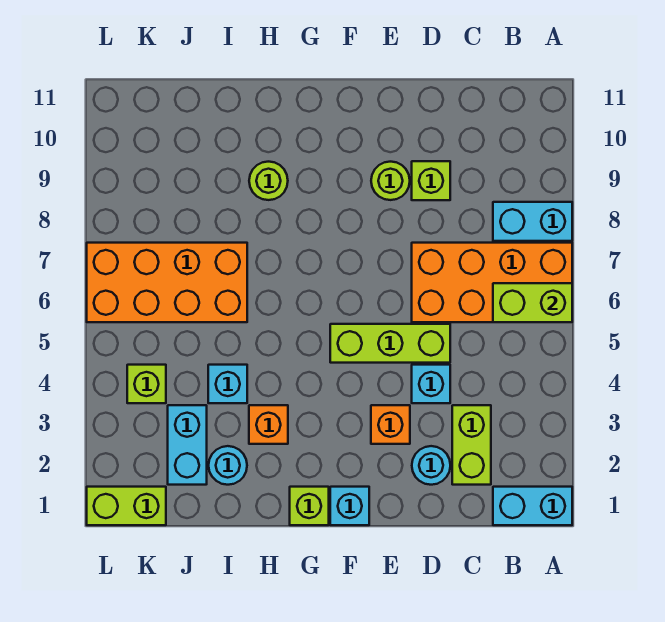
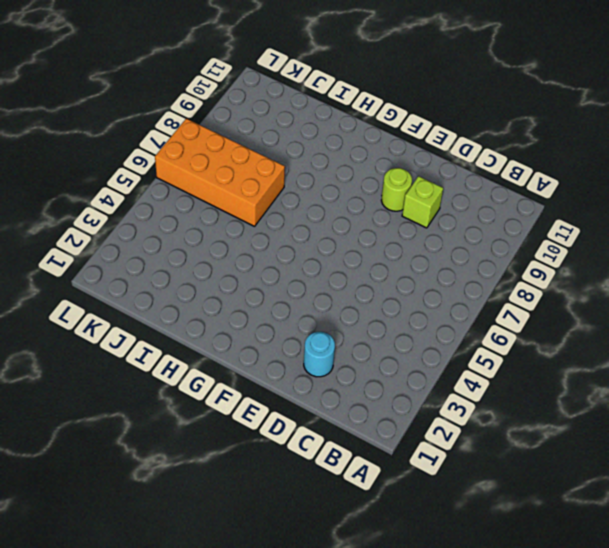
none -> cyan 1x2 brick [493,487,572,525]
none -> orange 2x4 brick [412,243,572,322]
none -> cyan 1x2 brick [493,202,572,241]

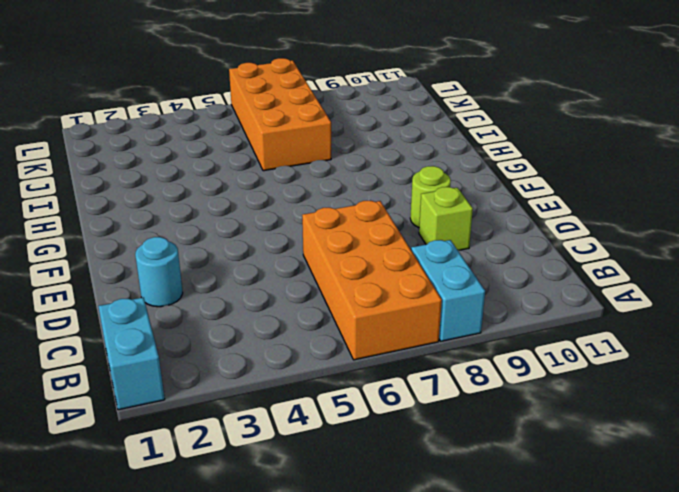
none -> lime 1x2 brick [452,405,491,485]
none -> cyan 1x1 brick [412,365,450,403]
none -> lime 1x3 brick [330,324,450,363]

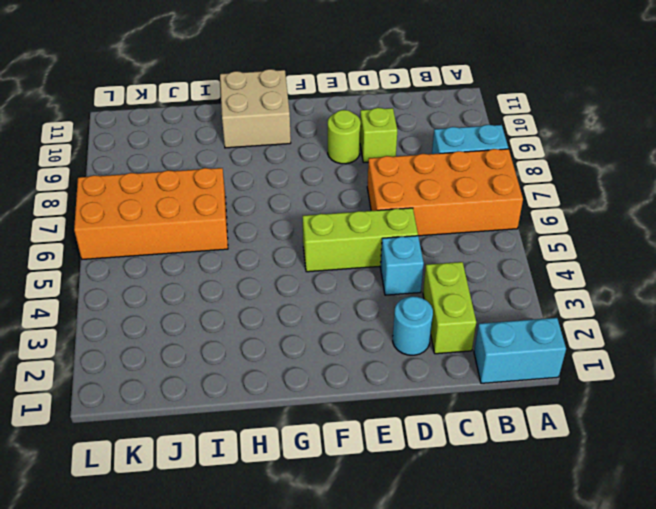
tan 2x2 brick [220,69,291,148] -> none
none -> orange 1x1 brick [371,405,410,444]
none -> cyan 1x1 brick [330,487,369,525]
none -> lime 1x1 brick [290,487,329,525]

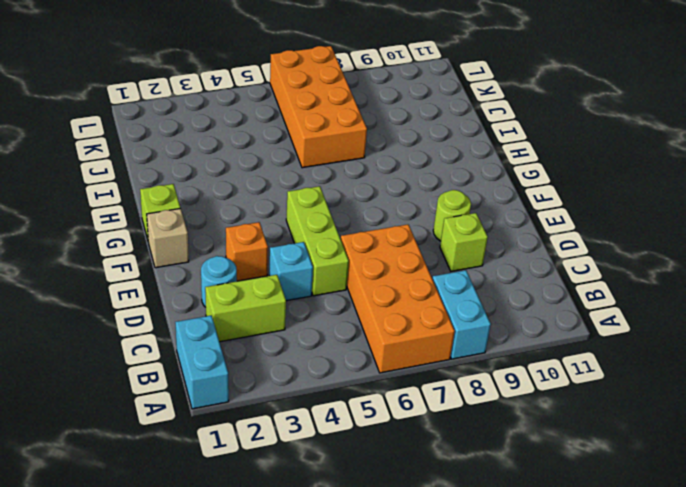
tan 1x1 brick [147,208,189,268] -> cyan 1x1 brick [330,487,369,525]
none -> orange 1x1 brick [249,405,288,444]
none -> lime 1x1 round brick [249,162,288,200]
none -> cyan 1x1 round brick [209,446,247,485]

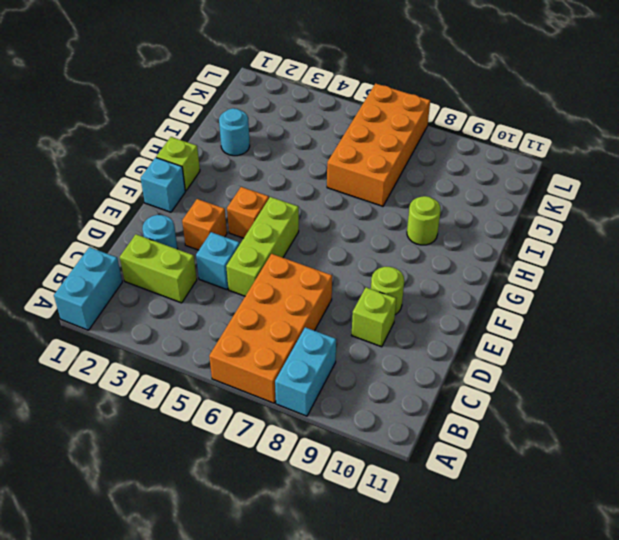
orange 1x1 brick [227,187,269,238] -> orange 1x1 brick moved to [249,405,288,444]
none -> cyan 1x1 brick [208,365,247,403]
none -> cyan 1x2 brick [168,405,207,485]
none -> lime 1x2 brick [87,487,166,525]

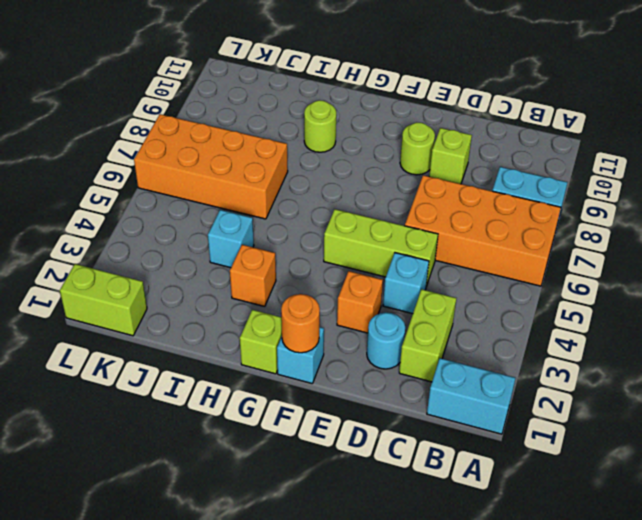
orange 1x1 round brick [281,294,320,353] -> none
none -> cyan 1x1 round brick [209,446,247,485]
none -> cyan 1x2 brick [168,405,207,485]
none -> lime 1x1 brick [127,365,166,403]

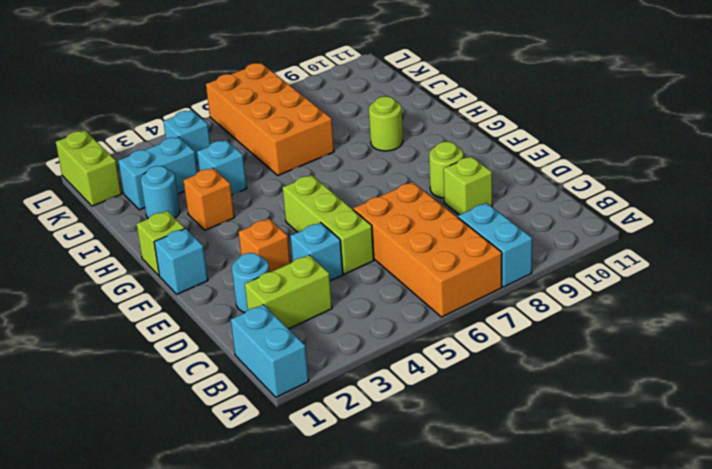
cyan 1x1 brick [163,110,210,164] -> lime 1x1 brick [127,365,166,403]
none -> lime 1x2 brick [493,283,572,322]

